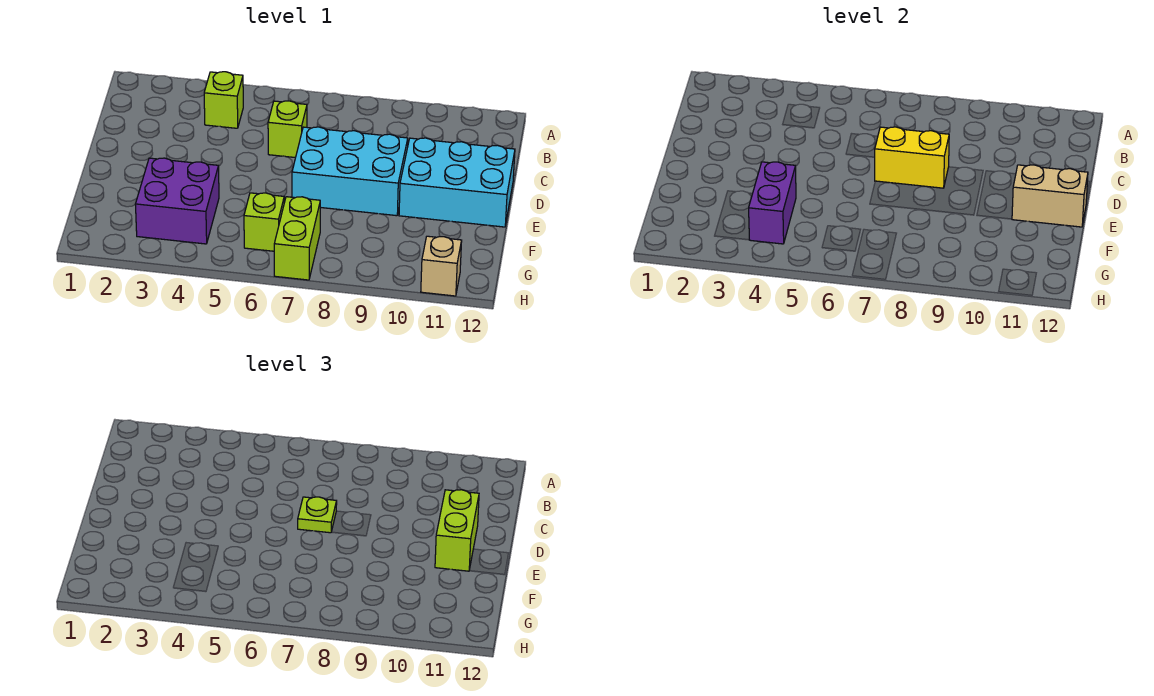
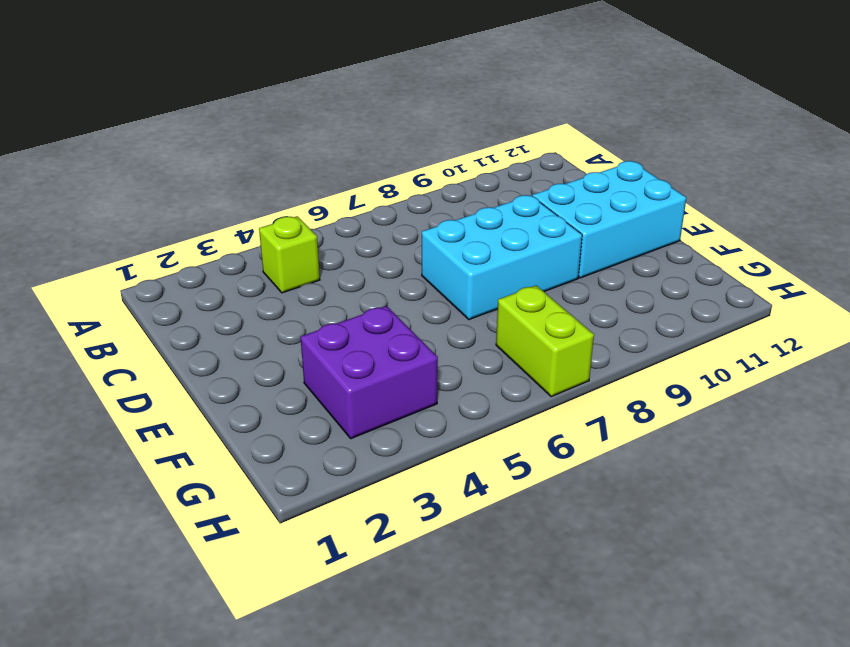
none -> lime 1x1 brick [268,101,307,158]
none -> lime 1x1 brick [244,193,284,251]
none -> tan 1x1 brick [421,236,462,296]

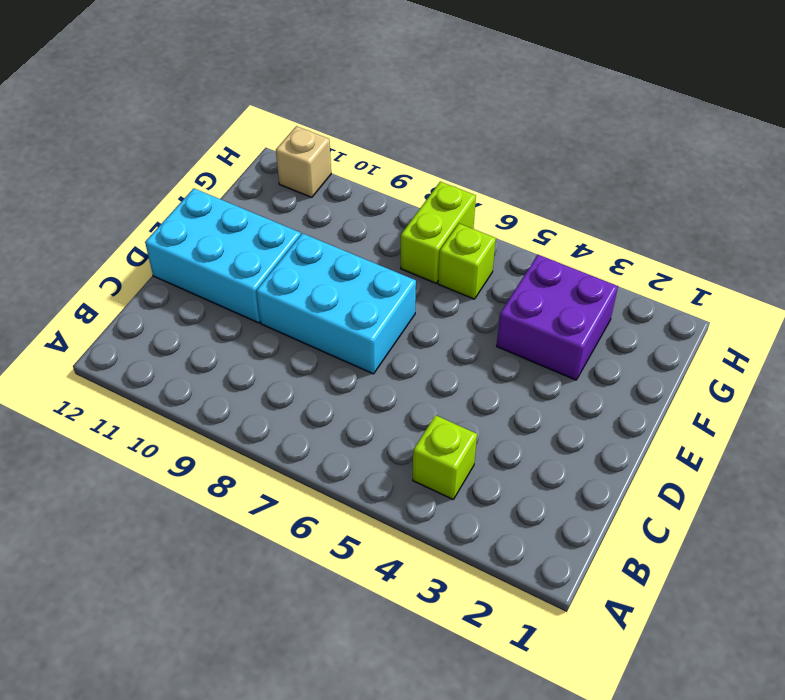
none -> lime 1x1 brick [268,101,307,158]
none -> yellow 1x2 brick [875,127,949,188]
none -> tan 1x2 brick [1012,165,1088,227]

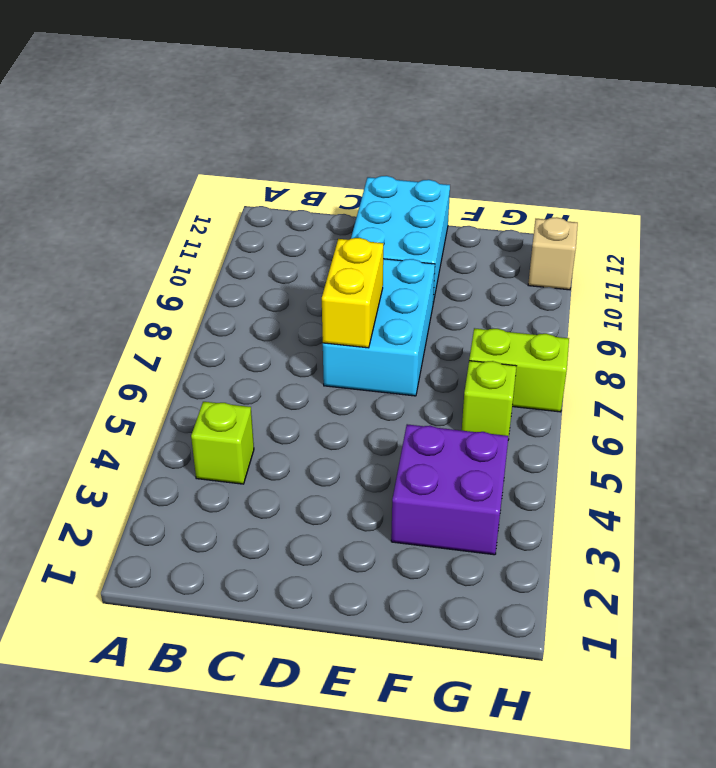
none -> lime 1x1 brick [268,101,307,158]
none -> tan 1x2 brick [1012,165,1088,227]
none -> purple 1x2 brick [749,162,796,244]

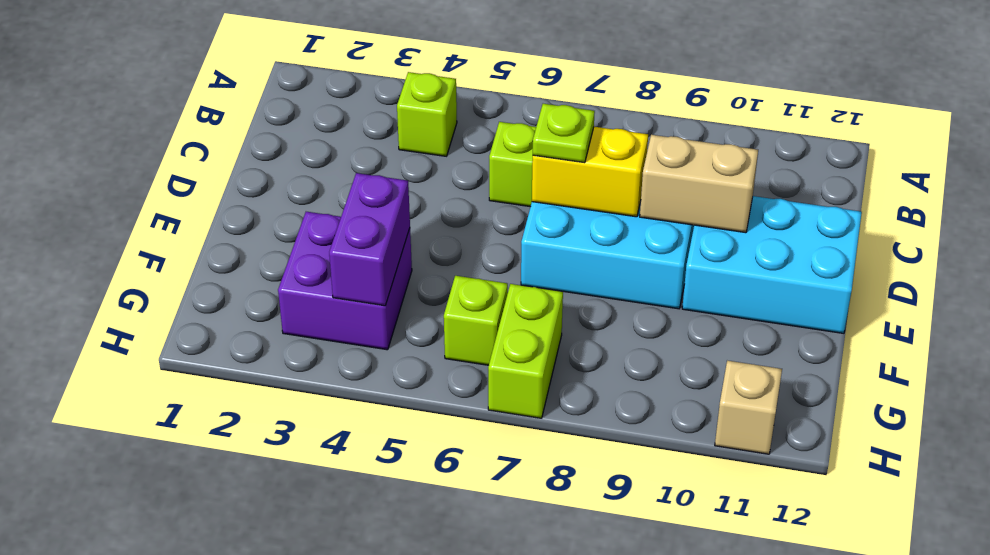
tan 1x2 brick [640,135,758,233] -> tan 1x2 brick moved to [1012,165,1088,227]
none -> lime 1x2 brick [435,490,479,571]

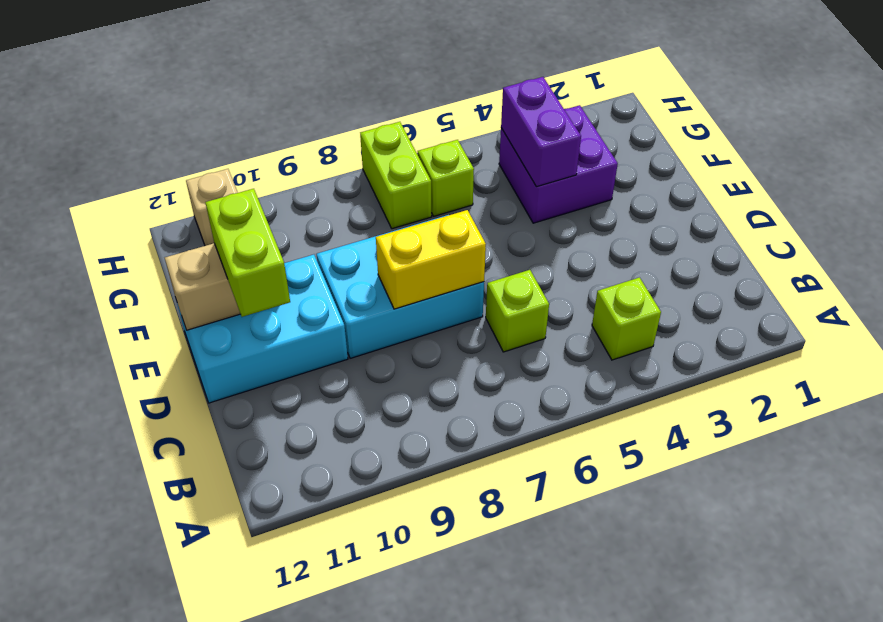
none -> lime 1x1 plate [298,497,337,533]

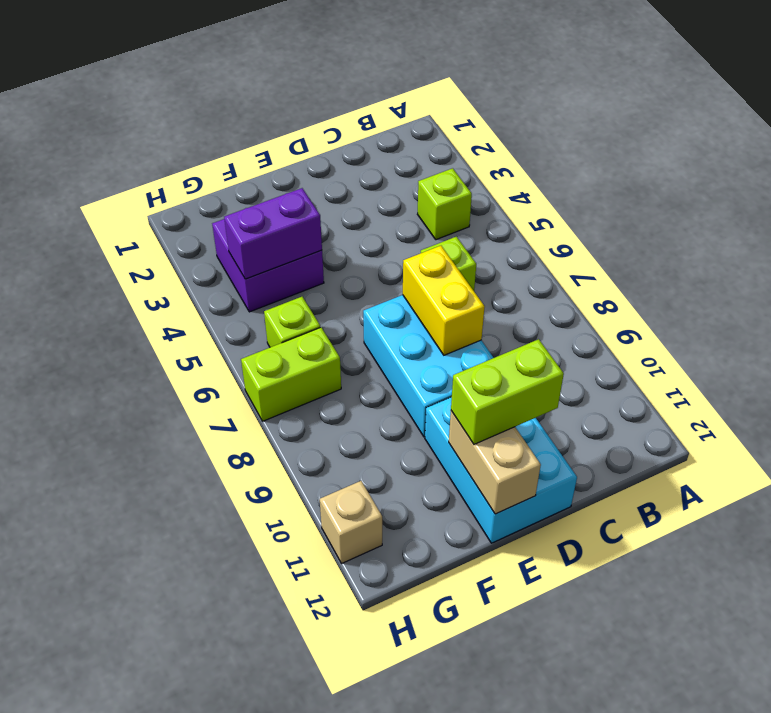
none -> lime 1x1 plate [298,497,337,533]

